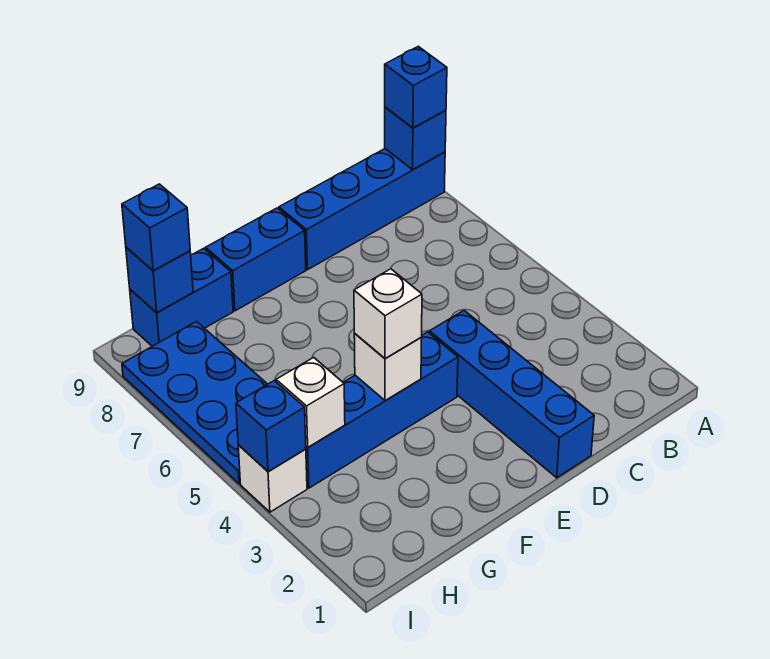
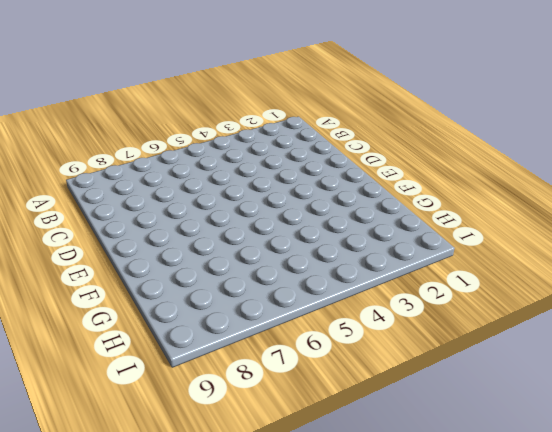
none -> blue 1x4 brick [279,149,445,270]
none -> blue 1x4 brick [429,311,594,478]
none -> blue 1x4 brick [306,332,458,488]

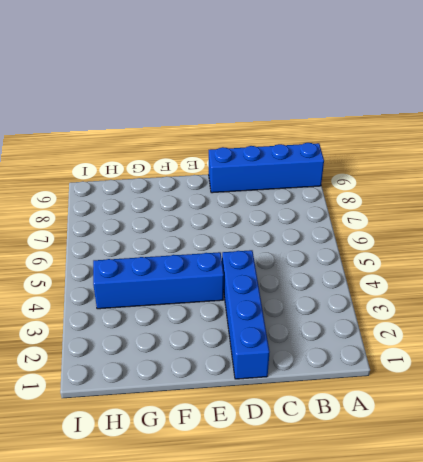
none -> blue 1x2 brick [206,208,306,311]
none -> blue 1x2 brick [130,248,233,346]
none -> blue 2x4 plate [122,322,267,484]

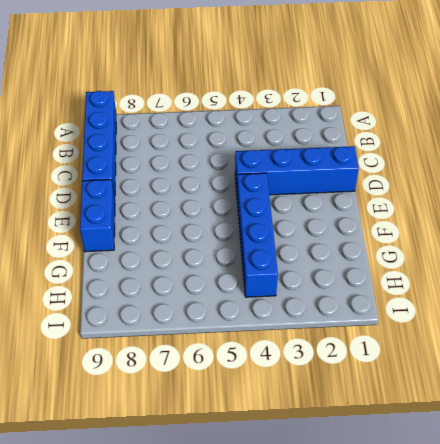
none -> blue 1x2 brick [130,248,233,346]
none -> blue 2x4 plate [122,322,267,484]
none -> white 1x1 brick [238,445,307,512]

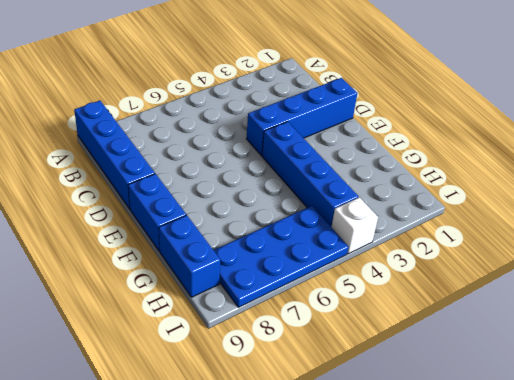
none -> blue 1x1 brick [385,107,446,170]
none -> white 1x1 brick [354,334,422,401]
none -> white 1x1 brick [276,357,345,447]

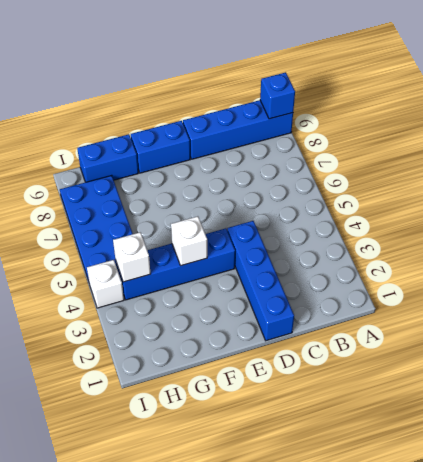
none -> blue 1x1 brick [126,247,193,313]
none -> blue 1x1 brick [236,381,306,471]
none -> blue 1x1 brick [385,46,447,128]

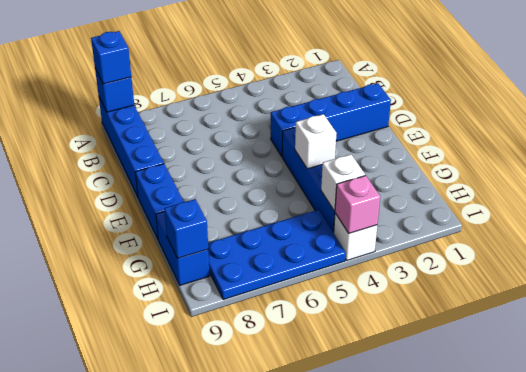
pink 1x1 brick [335,176,380,233] -> blue 1x1 brick [236,381,306,471]
none -> white 1x1 brick [354,269,422,359]
none -> blue 1x1 brick [122,184,190,271]

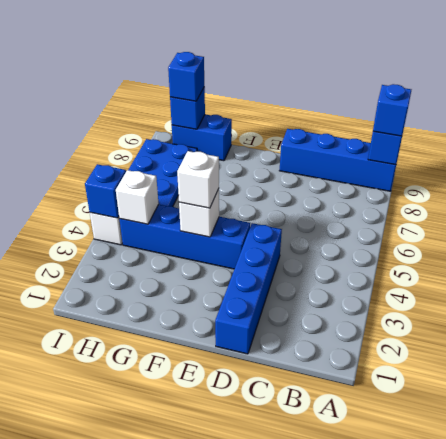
none -> blue 1x2 brick [206,208,306,311]

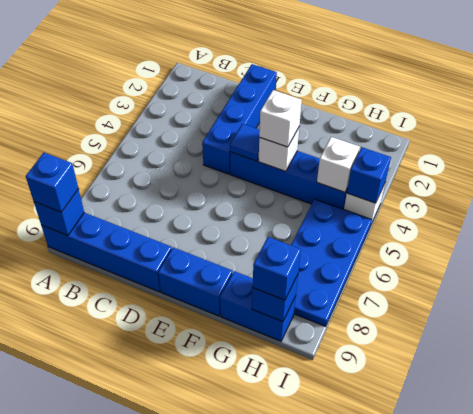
blue 1x1 tile [230,124,260,161] -> none

